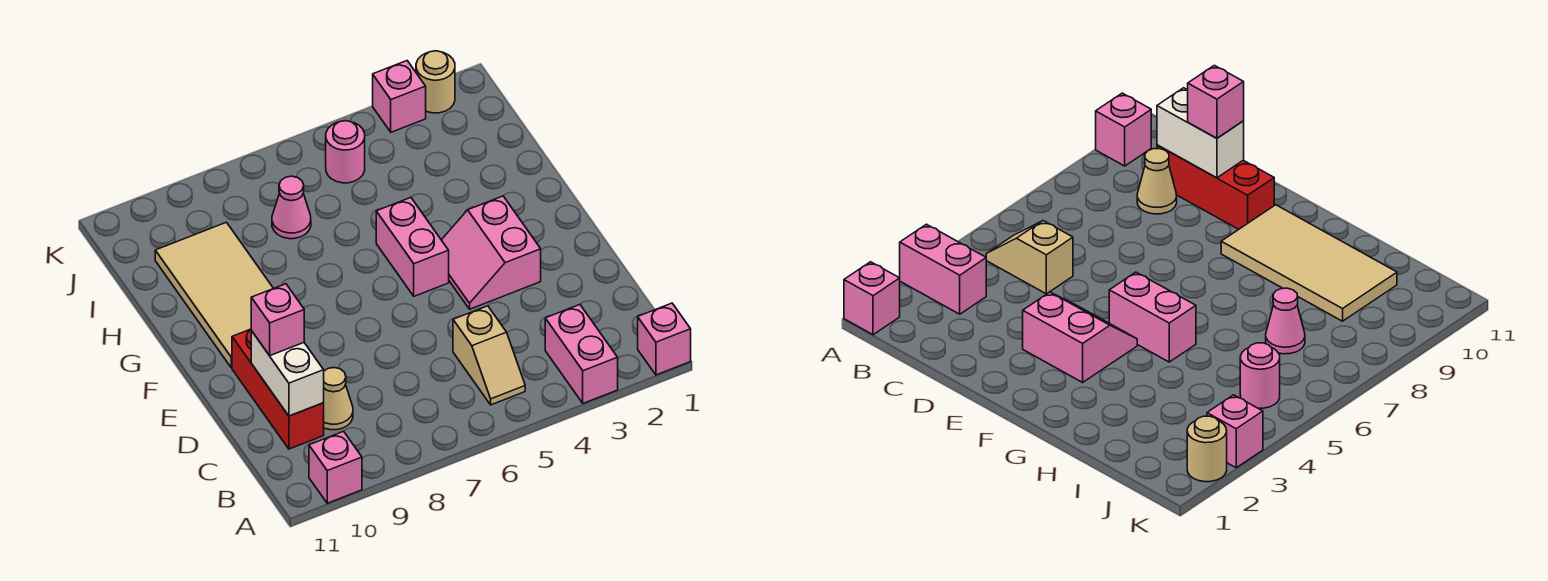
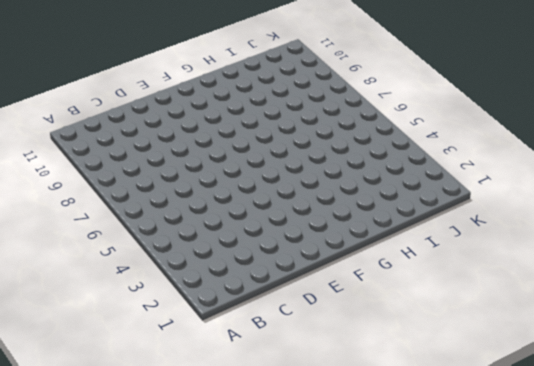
none -> pink 1x1 brick [638,303,691,375]
none -> pink 1x2 brick [545,305,618,403]
none -> pink 1x1 brick [309,431,362,503]

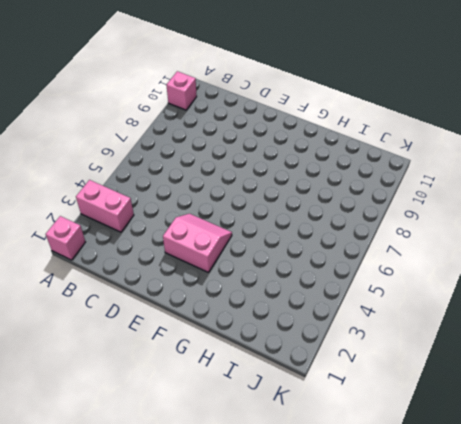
none -> tan 1x2 slope [453,306,525,405]
none -> tan 1x1 cone [324,368,353,430]
none -> red 1x3 brick [232,329,324,449]

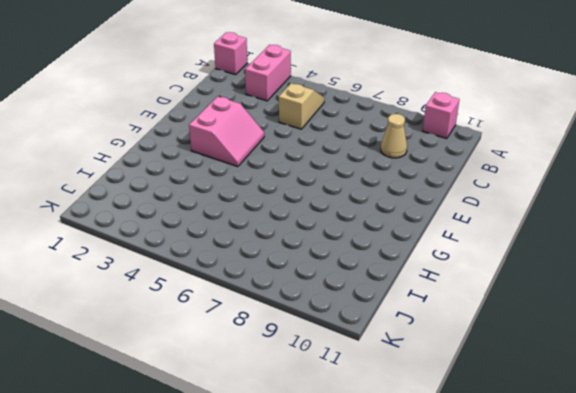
none -> red 1x3 brick [232,329,324,449]
none -> pink 1x2 brick [376,197,449,296]
none -> tan 2x4 tile [155,222,273,368]

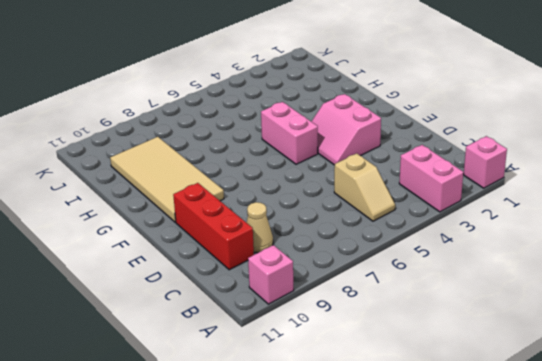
none -> pink 1x1 cone [272,176,311,239]
none -> pink 1x1 round brick [326,121,365,183]
none -> tan 1x1 round brick [416,51,455,113]

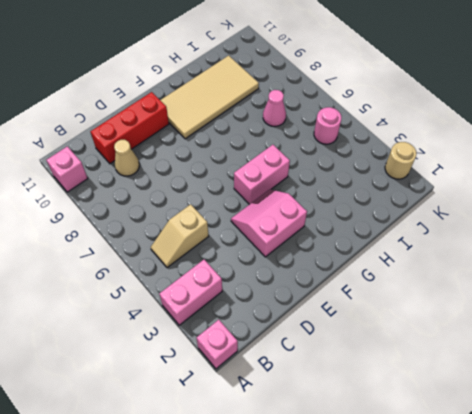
none -> pink 1x1 brick [373,61,426,132]
none -> white 1x2 brick [251,331,324,416]
none -> pink 1x1 brick [251,284,304,356]

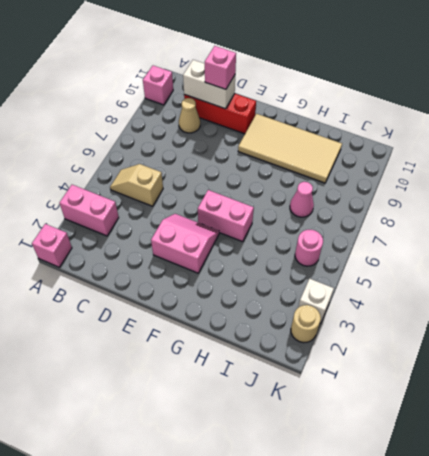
white 1x1 brick [298,279,334,323] -> pink 1x1 brick [373,61,426,132]

